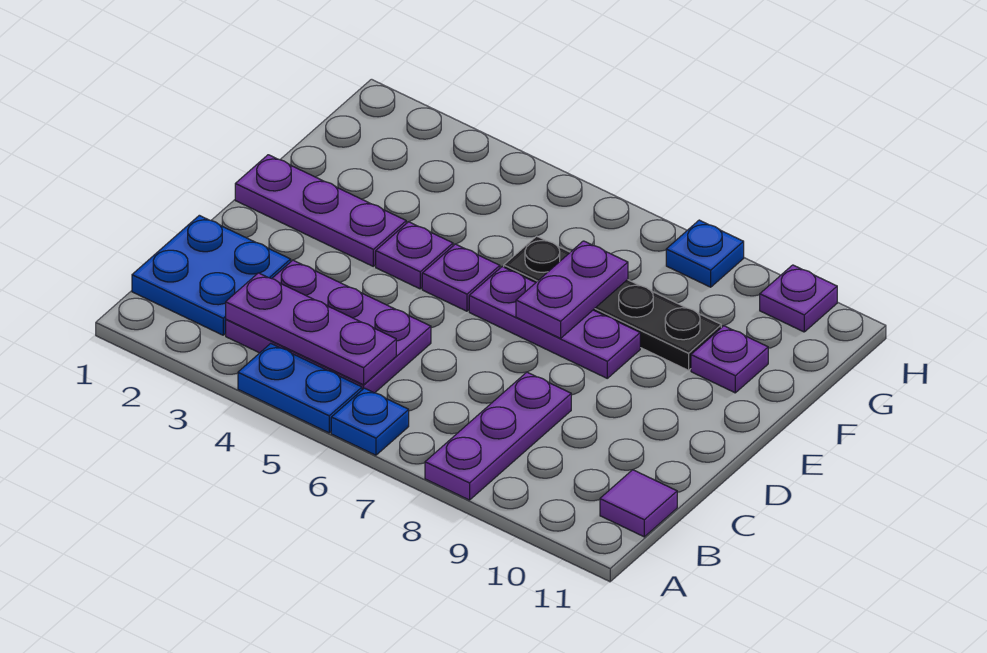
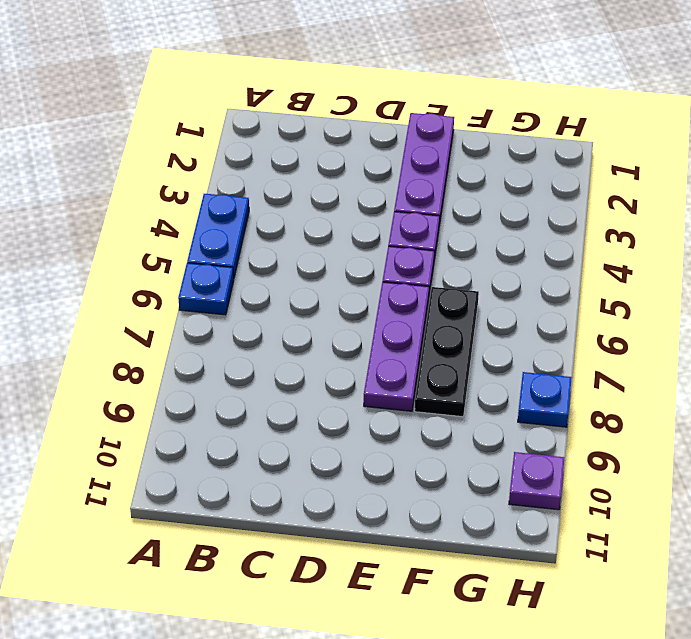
black 1x3 plate [415,287,479,417] -> black 1x4 plate [504,236,721,370]
none -> purple 1x3 plate [425,372,571,500]
none -> blue 2x2 plate [132,215,291,335]
none -> purple 2x3 plate [226,260,431,393]

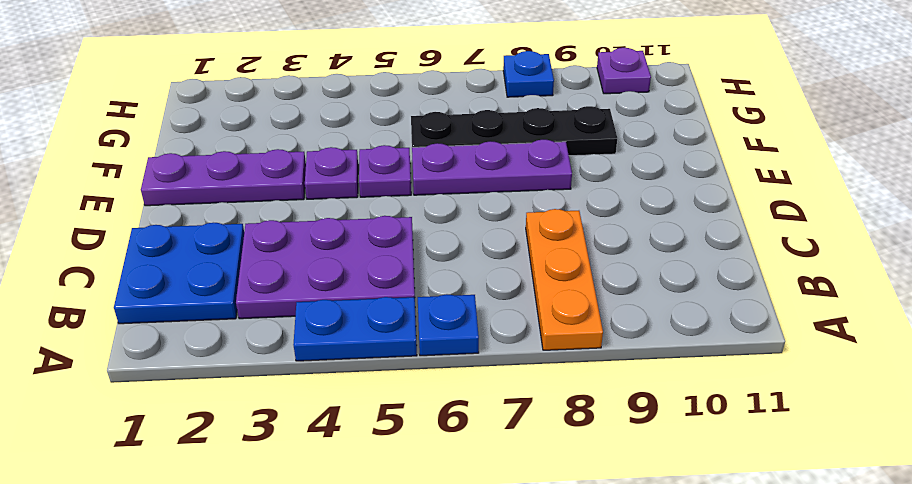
orange 1x3 plate [526,209,603,350] -> purple 1x3 plate [425,372,571,500]
none -> purple 1x1 tile [600,470,677,537]
none -> purple 1x1 plate [691,326,768,393]
none -> purple 1x3 plate [226,273,396,385]

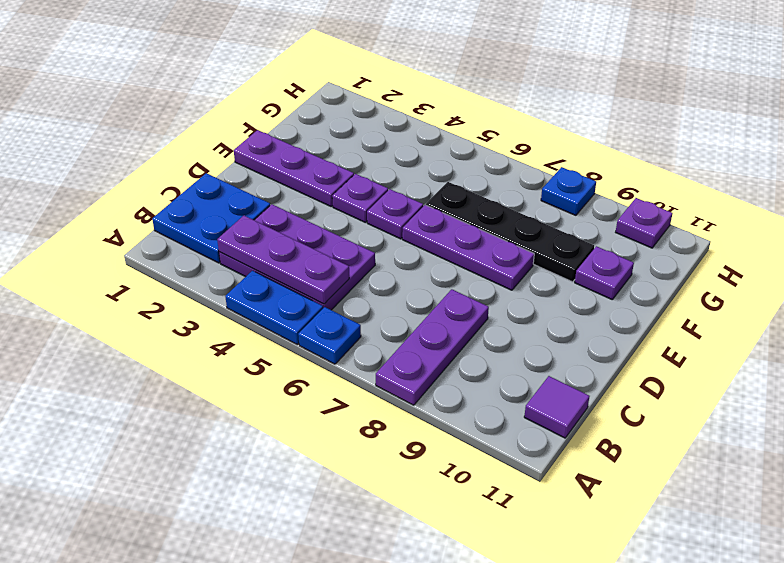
none -> purple 1x2 plate [516,241,628,338]

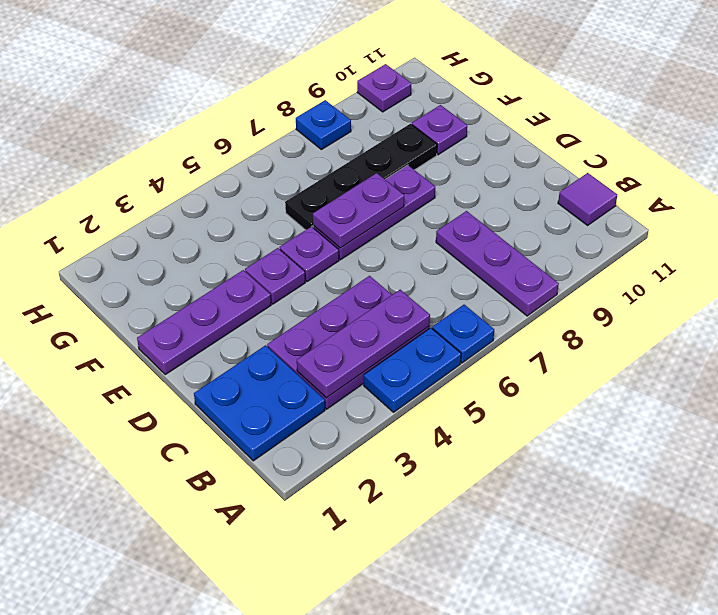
purple 1x2 plate [313,173,404,248] -> purple 1x2 plate turned to [516,241,628,338]

